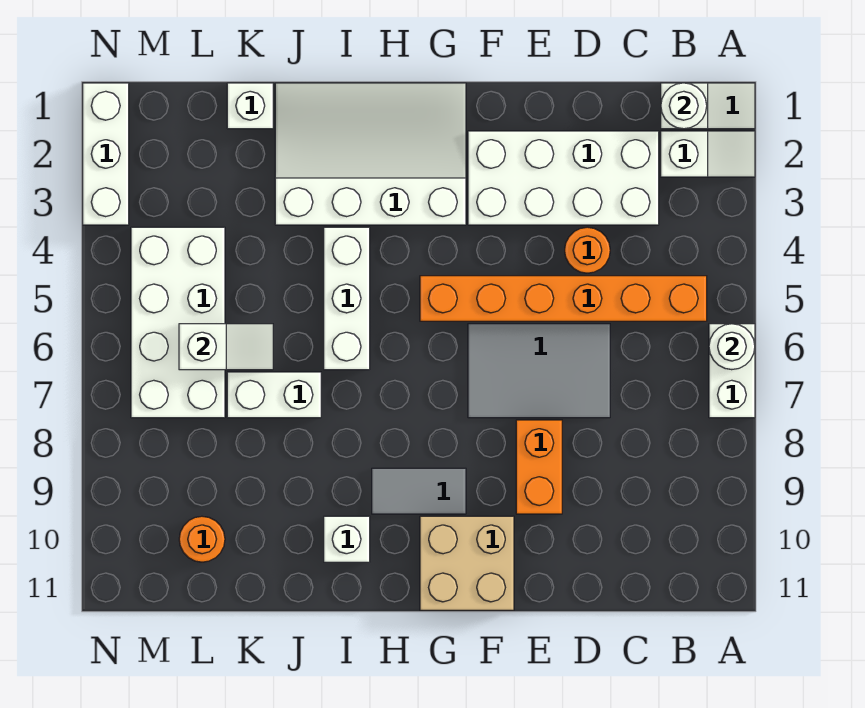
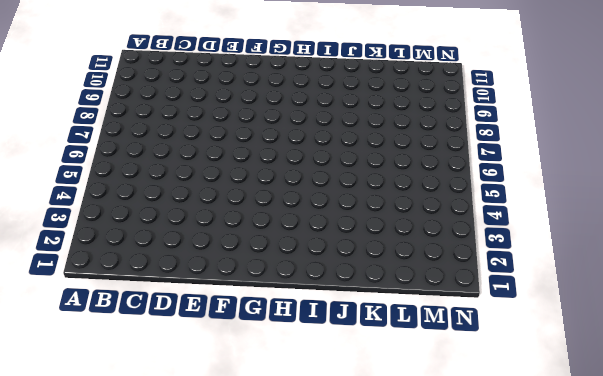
none -> white 1x2 slope [661,83,755,129]
none -> white 1x2 slope [661,131,755,177]
none -> white 1x2 brick [709,324,755,418]

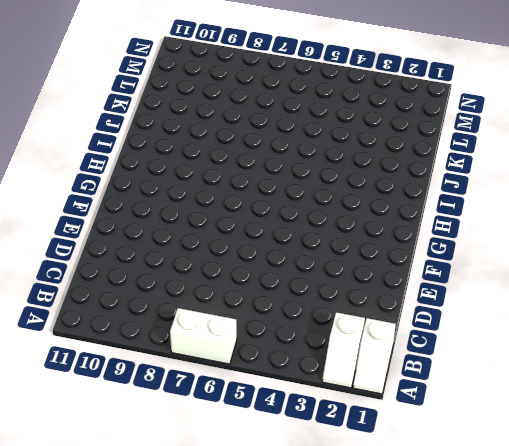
none -> orange 1x6 brick [420,276,707,321]
none -> white 2x4 brick [468,131,659,225]
none -> orange 1x1 round brick [565,227,610,273]

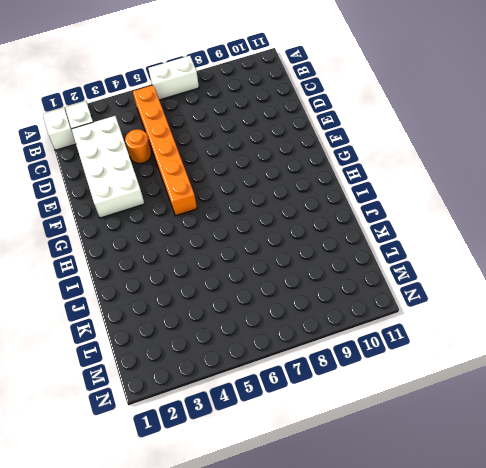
none -> grey 2x3 tile [468,324,610,418]
none -> orange 1x2 brick [516,420,562,514]
none -> tan 2x2 brick [420,516,514,610]

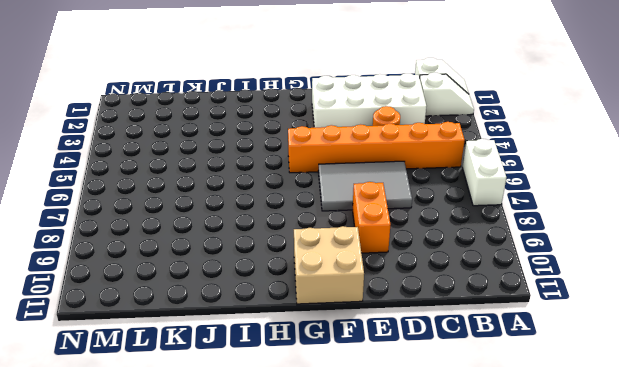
none -> white 3x4 slope [275,83,466,225]
none -> grey 1x2 tile [372,468,466,514]
none -> white 1x3 brick [324,227,370,370]

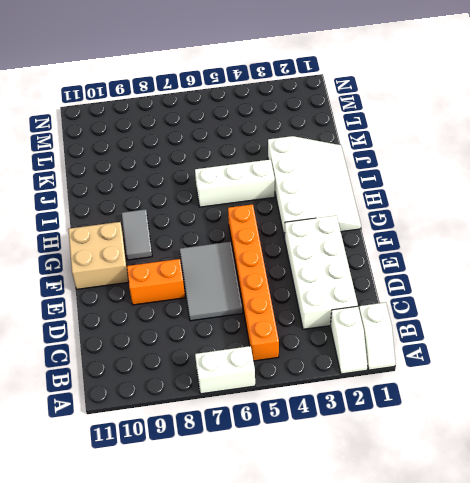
none -> orange 1x1 round brick [565,227,610,273]
none -> white 1x1 brick [324,516,370,562]
none -> white 1x2 brick [227,372,321,418]

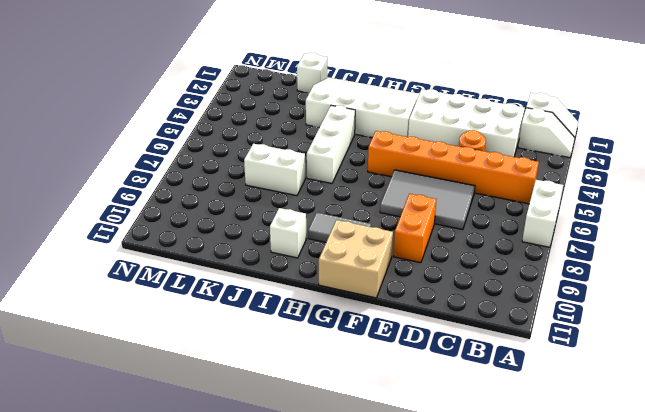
none -> white 2x4 brick [131,227,225,418]
none -> orange 1x1 round brick [179,516,225,562]
none -> white 1x3 brick [83,83,129,225]

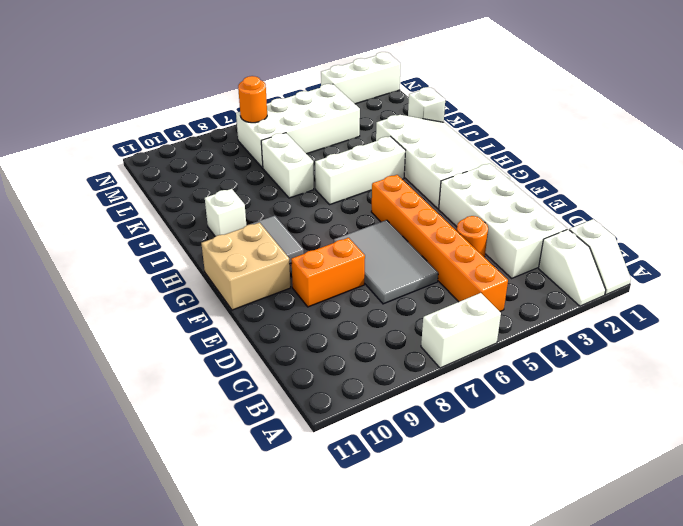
orange 1x1 round brick [238,76,267,123] -> orange 1x1 round brick moved to [179,516,225,562]
none -> white 1x1 round brick [709,324,755,370]
none -> white 1x1 round brick [661,83,707,129]
none -> white 1x2 slope [179,324,273,370]

